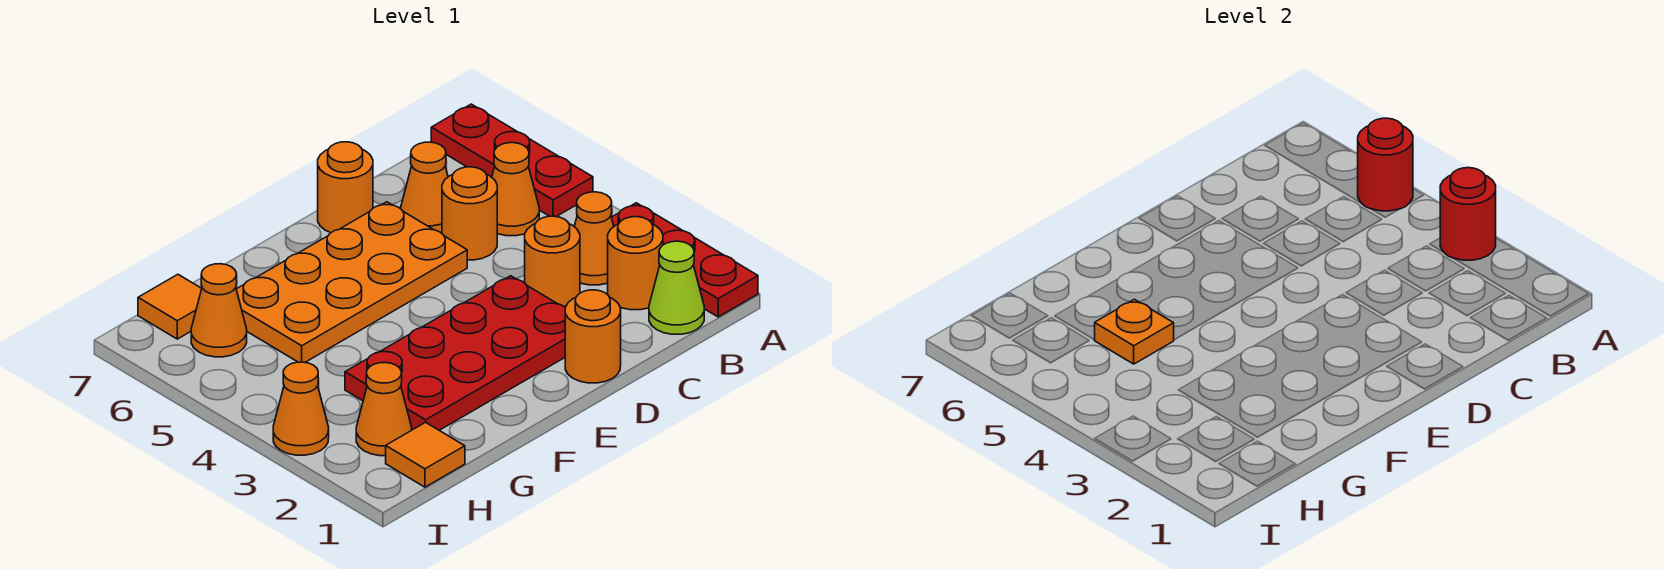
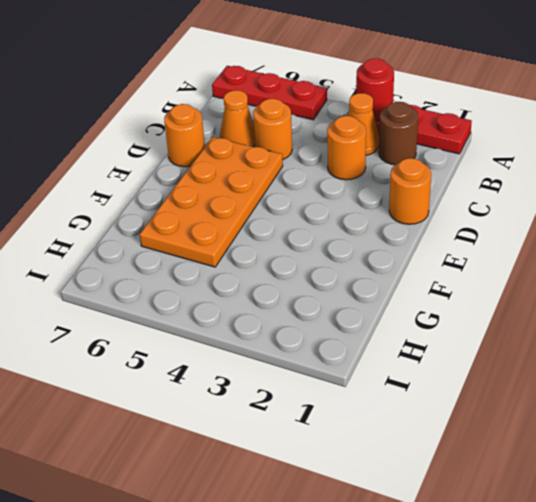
brown 1x1 round brick [379,102,418,165] -> orange 1x1 round brick [608,217,663,310]
none -> lime 1x1 cone [649,241,704,334]
none -> orange 1x1 cone [492,143,539,236]
none -> red 2x4 plate [345,276,565,430]

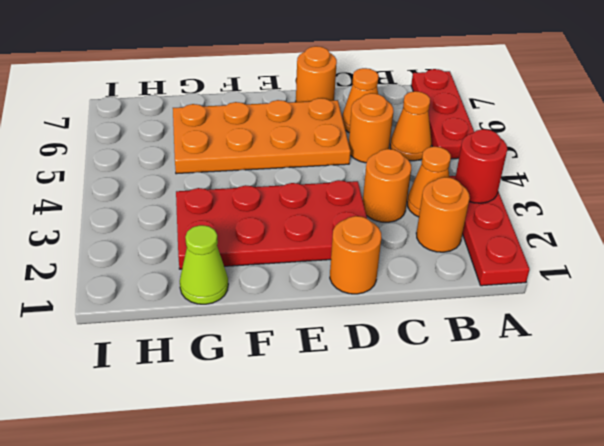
lime 1x1 cone [180,225,228,304] -> lime 1x1 cone moved to [649,241,704,334]
none -> orange 1x1 tile [386,422,465,487]
none -> orange 1x1 cone [356,363,412,456]
none -> orange 1x1 cone [191,264,247,357]

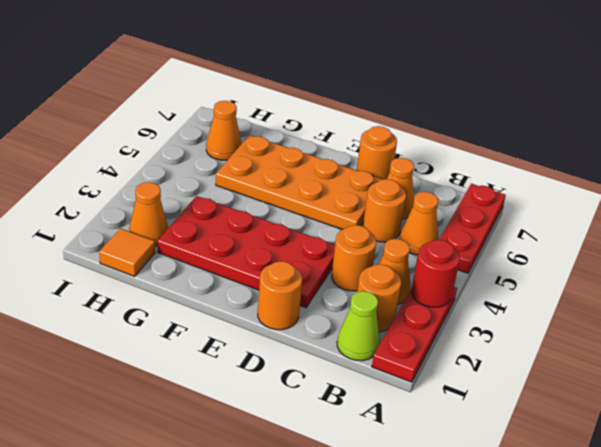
none -> orange 1x1 tile [138,274,202,339]
none -> orange 1x1 cone [273,362,329,455]
none -> red 1x1 round brick [1358,118,1413,211]

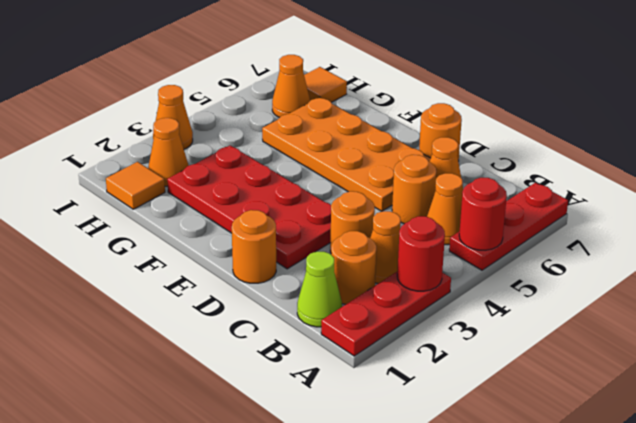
none -> orange 1x1 plate [1095,299,1174,364]

